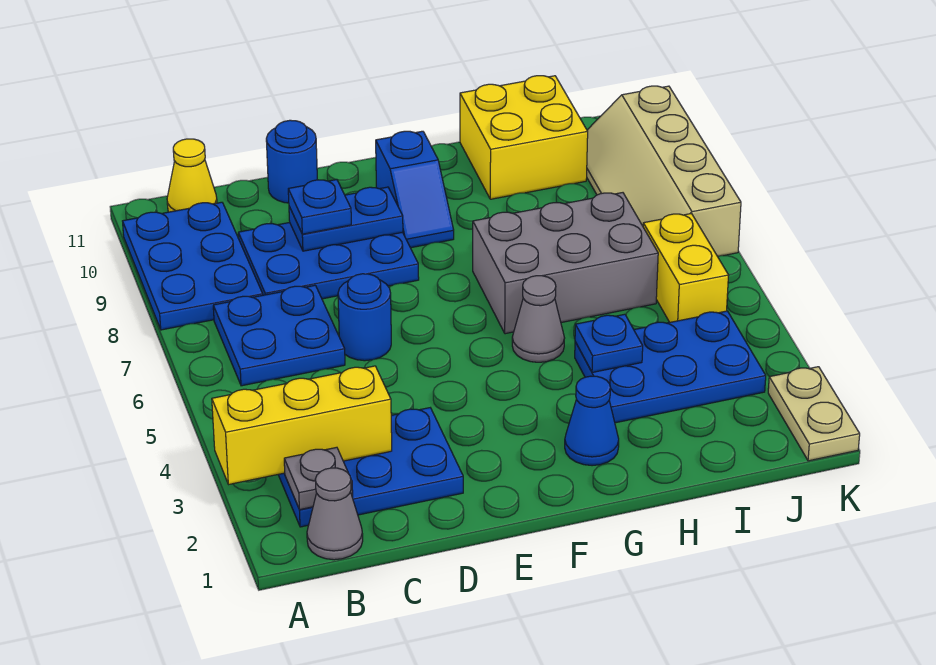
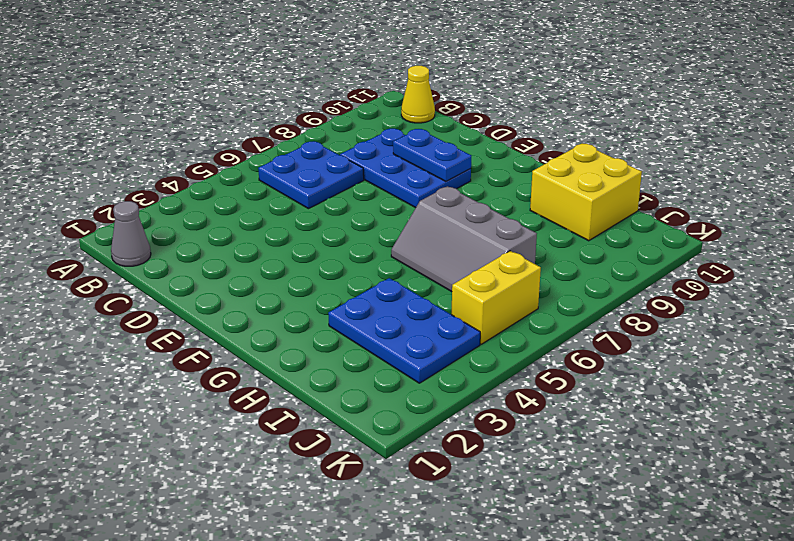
grey 2x3 slope [391,186,537,292] -> grey 2x3 brick [473,193,658,334]
none -> blue 2x3 plate [123,202,263,330]
none -> blue 2x3 plate [278,408,463,527]
none -> blue 1x1 round brick [338,274,391,361]

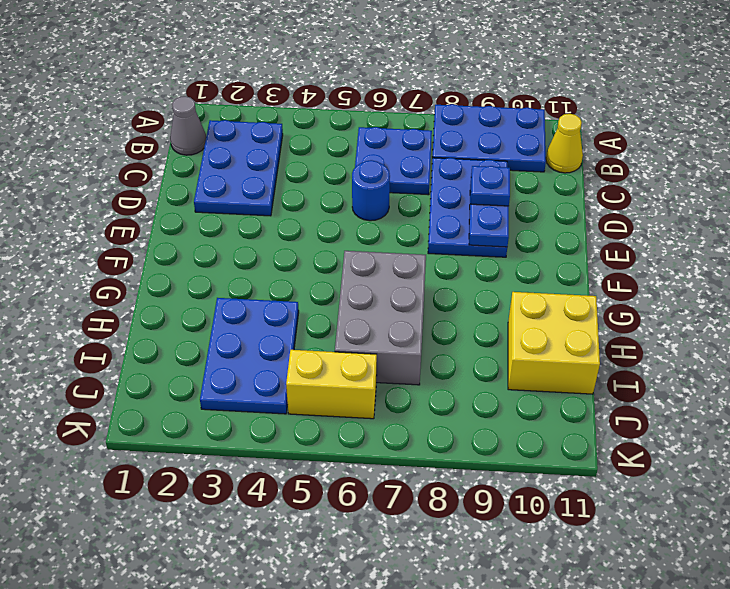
none -> blue 1x1 round brick [266,120,317,203]
none -> blue 1x2 slope [376,131,454,248]
none -> blue 1x1 cone [565,376,619,466]

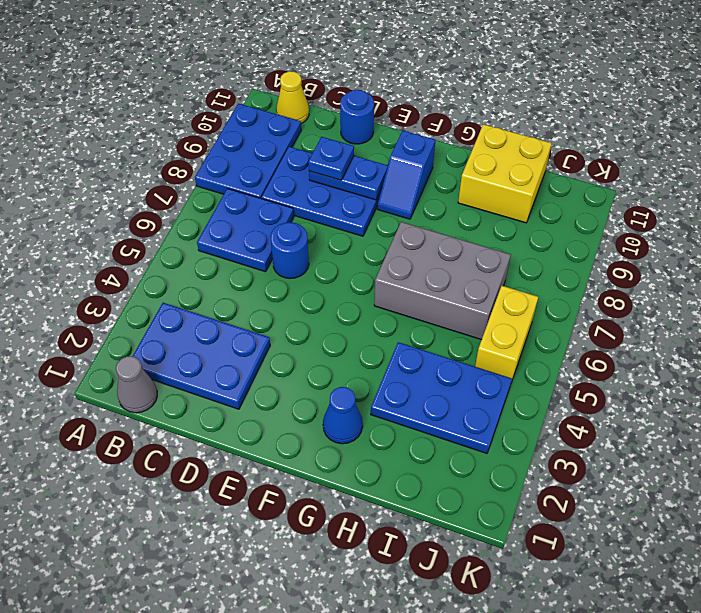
none -> grey 1x1 cone [512,276,564,362]
none -> tan 2x4 slope [587,86,741,256]
none -> tan 1x2 plate [768,367,860,461]

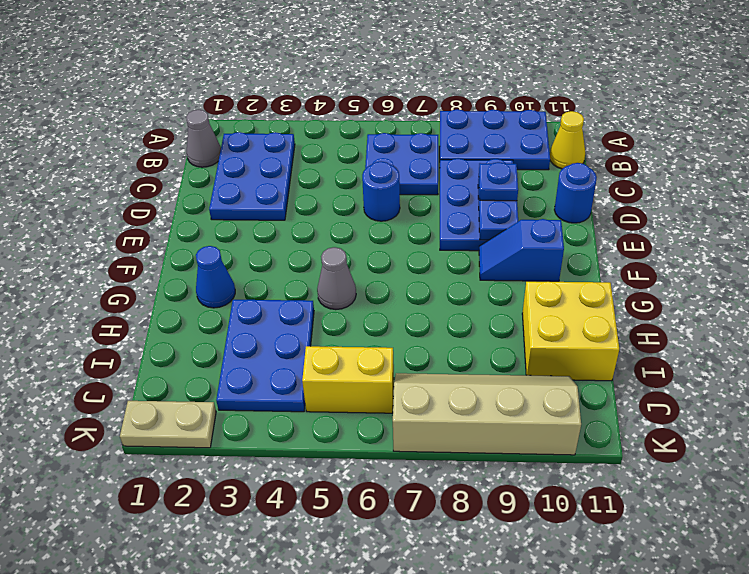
none -> grey 2x3 brick [473,193,658,334]
none -> yellow 1x3 brick [212,366,392,484]
none -> grey 1x1 plate [284,447,353,510]

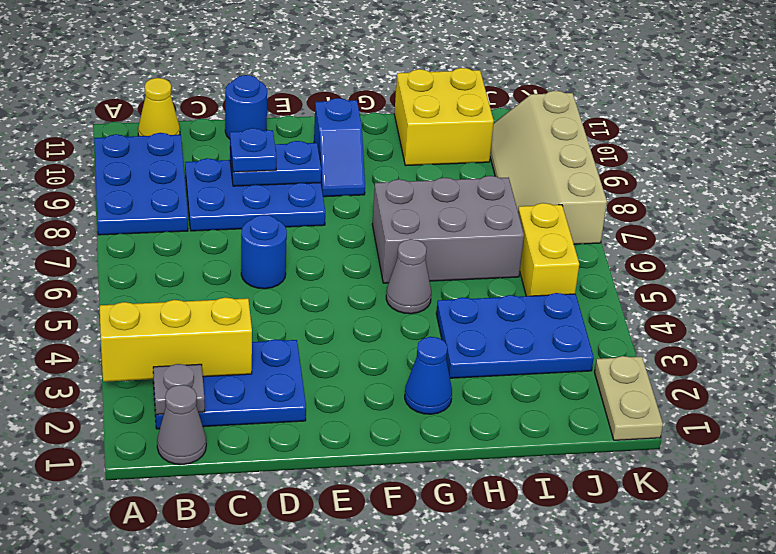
none -> blue 2x2 plate [213,285,345,386]
none -> blue 1x1 plate [575,314,643,373]

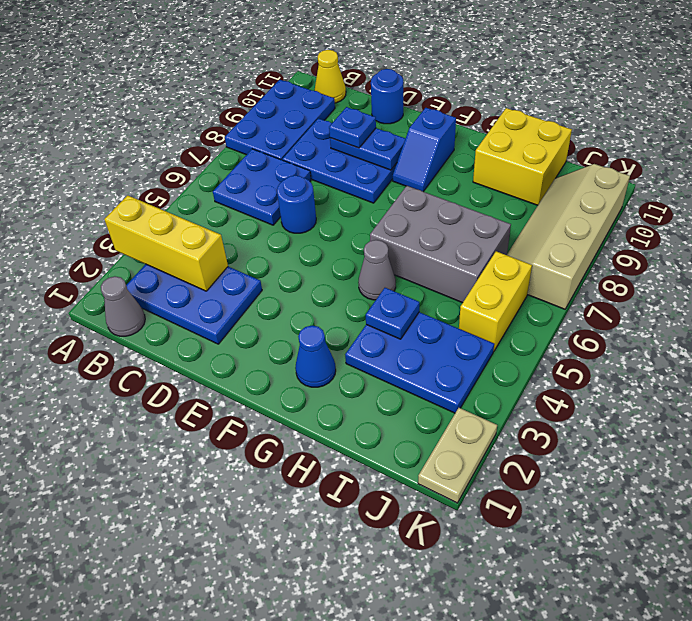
none -> grey 1x1 plate [284,447,353,510]

